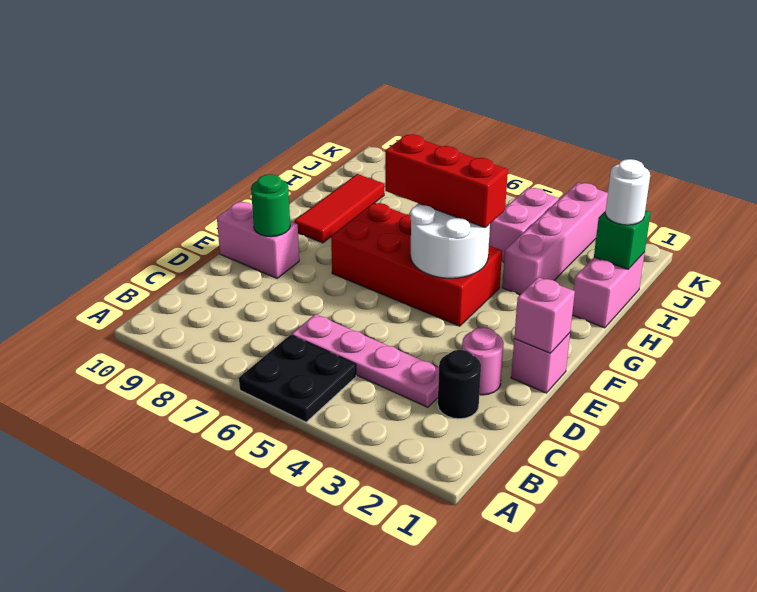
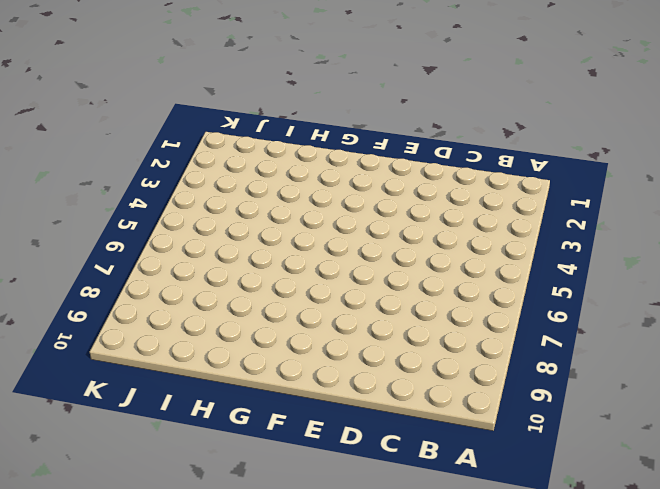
none -> black 2x2 plate [239,335,356,422]
none -> black 1x1 round brick [438,350,481,419]
none -> pink 1x4 plate [292,314,439,407]

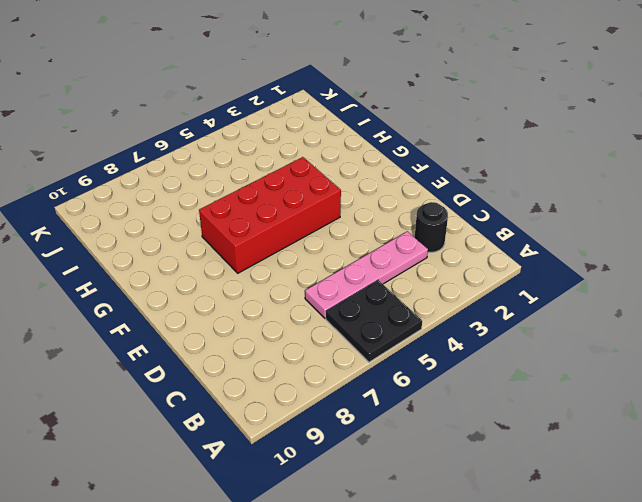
none -> pink 1x1 round brick [462,327,504,395]
none -> pink 1x1 brick [511,333,570,393]
none -> pink 1x2 brick [217,201,299,278]

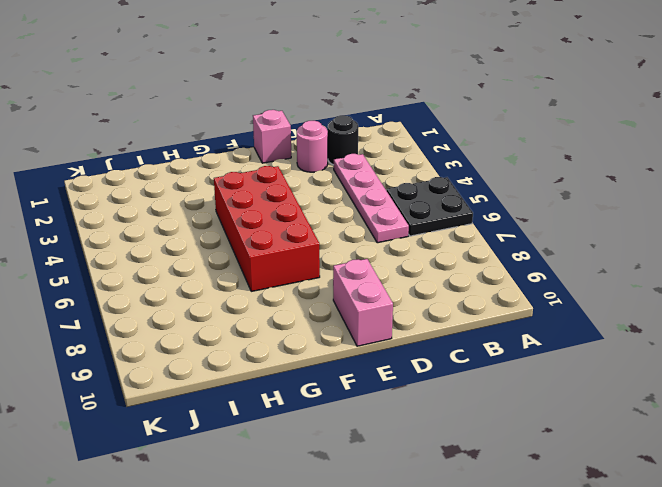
none -> red 1x3 tile [295,174,384,243]
none -> pink 1x2 brick [572,252,645,328]
none -> pink 1x4 brick [502,183,608,295]

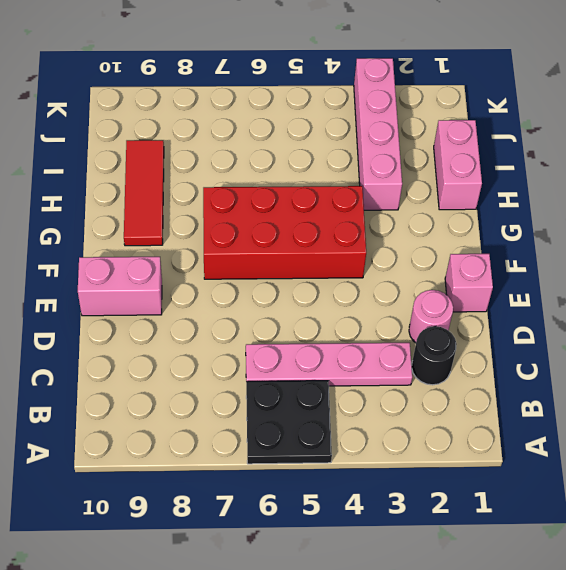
none -> pink 1x2 brick [490,188,559,263]
none -> pink 1x1 brick [514,277,575,353]
none -> green 1x1 round brick [251,174,290,237]

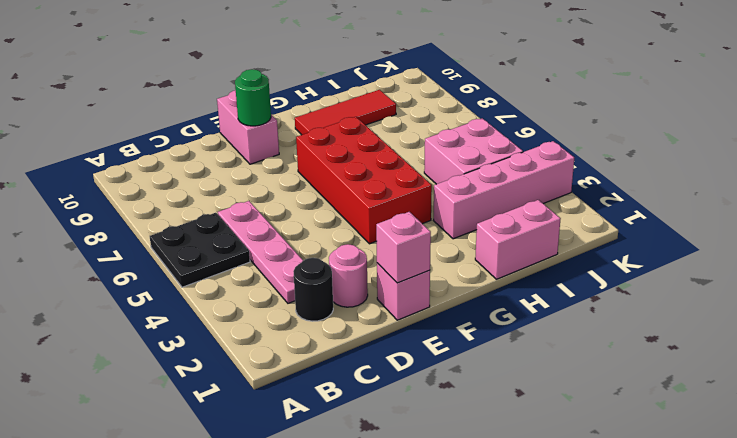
pink 2x2 brick [424,118,523,184] -> pink 1x2 brick [490,188,559,263]
none -> white 2x2 round brick [410,203,490,278]
none -> green 1x1 brick [594,210,651,269]
none -> red 1x3 brick [385,134,508,228]

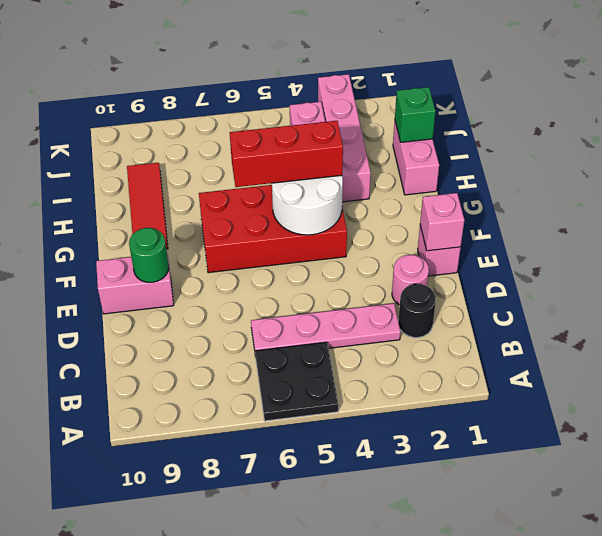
none -> white 1x1 round brick [606,159,650,225]

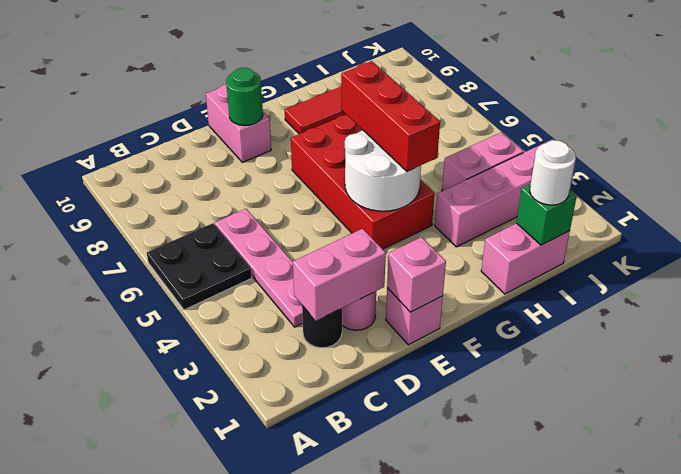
pink 1x2 brick [293,229,386,321] -> none

